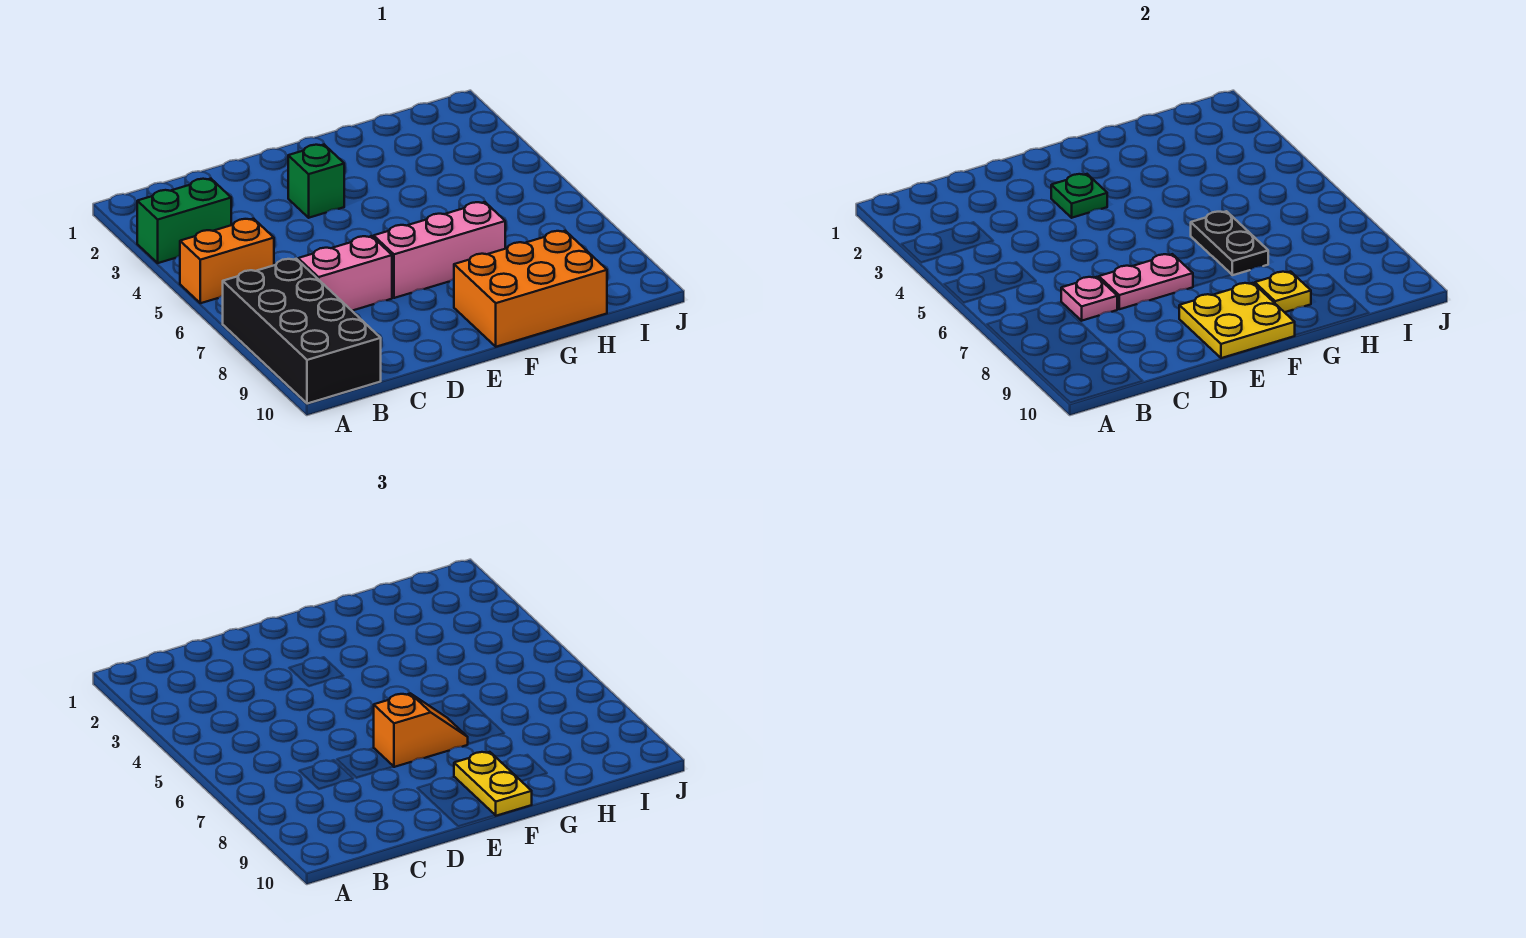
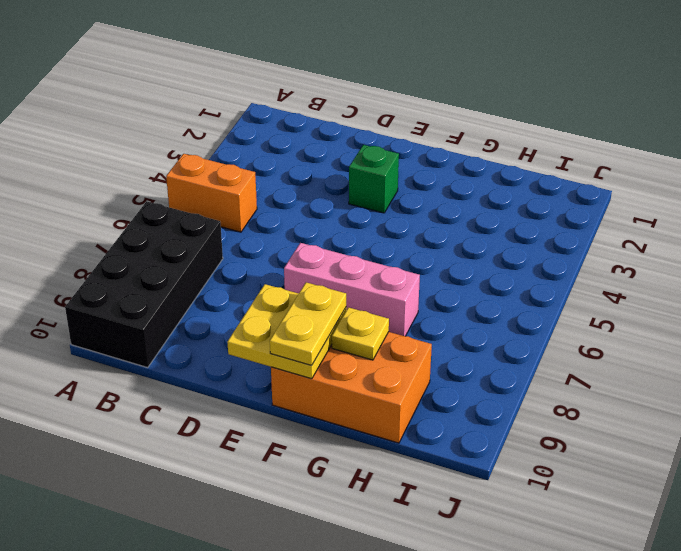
none -> green 1x2 brick [137,179,231,263]
none -> pink 1x2 brick [298,236,392,311]
none -> pink 1x1 plate [1061,277,1117,321]

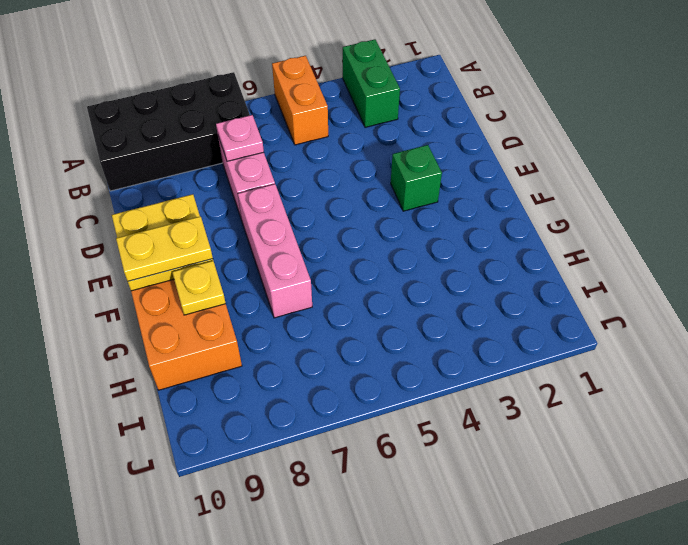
none -> pink 1x2 plate [1099,254,1193,309]
none -> green 1x1 plate [1051,174,1107,218]
none -> black 1x2 plate [1191,211,1268,275]

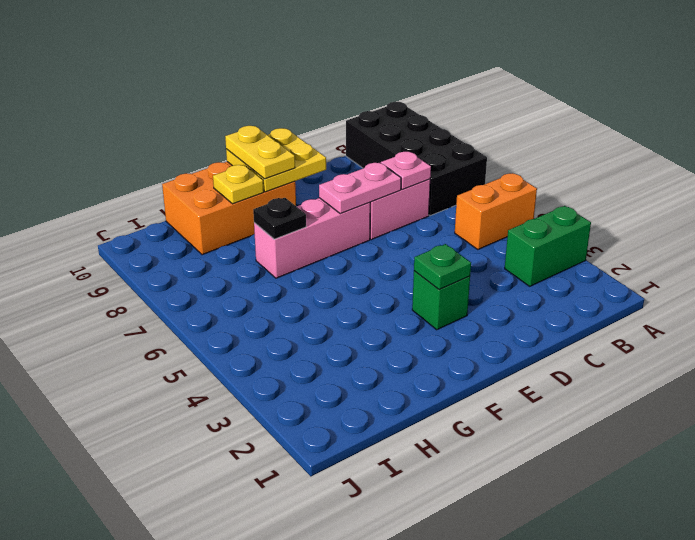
black 1x1 plate [253,198,306,239] -> black 1x2 plate [1191,211,1268,275]
none -> orange 1x2 slope [374,693,468,767]

